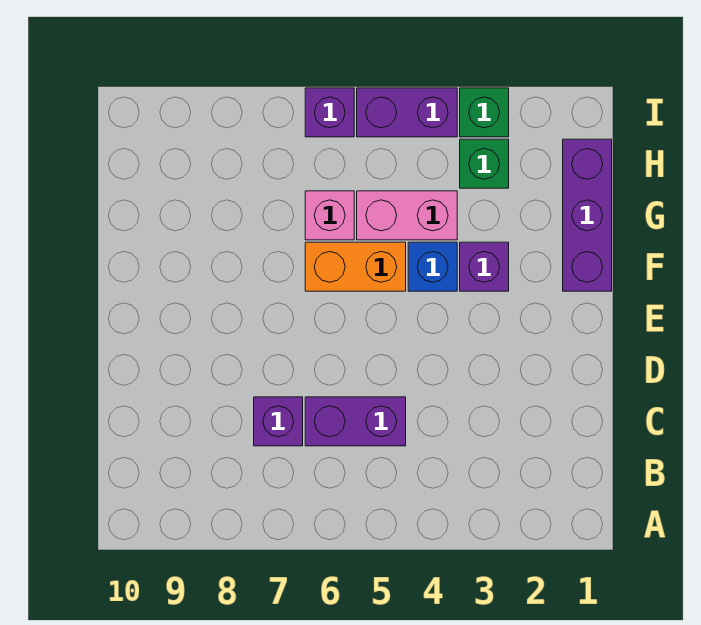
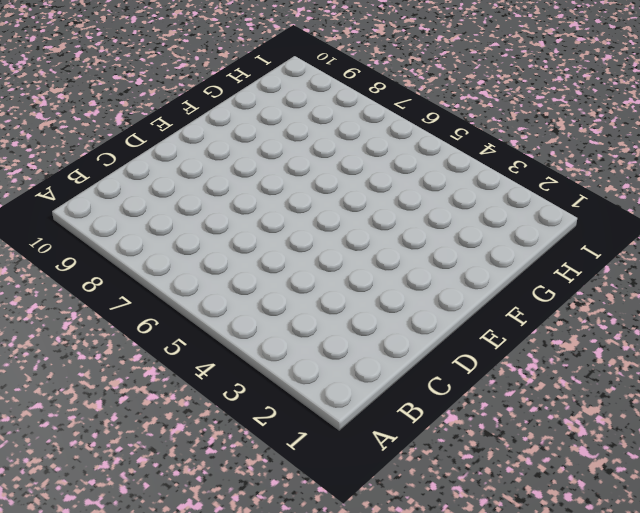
none -> purple 1x2 brick [305,397,406,446]
none -> purple 1x1 brick [254,397,303,446]
none -> purple 1x3 brick [563,139,612,291]

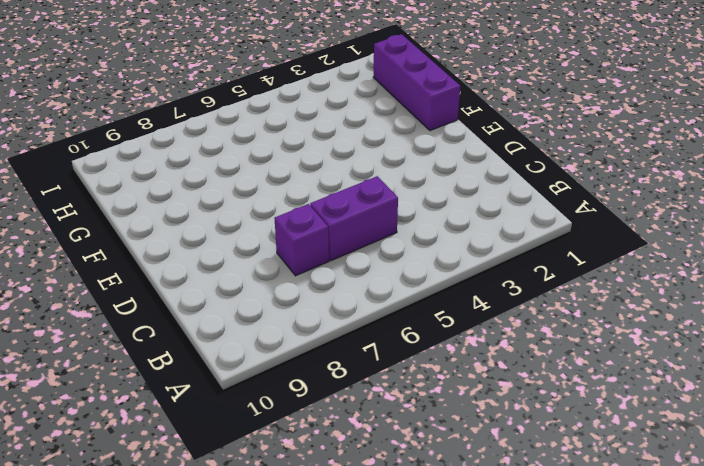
none -> purple 1x1 brick [460,242,509,291]
none -> blue 1x1 brick [408,242,457,291]
none -> orange 1x2 brick [305,242,406,291]

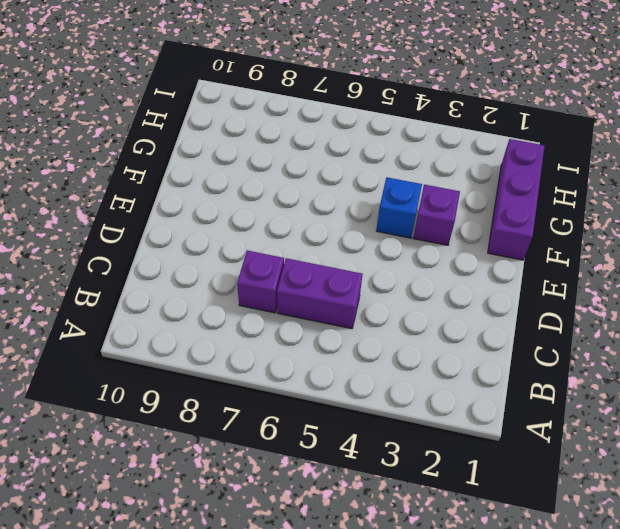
none -> orange 1x2 brick [305,242,406,291]
none -> pink 1x2 brick [357,191,457,240]
none -> pink 1x1 brick [305,191,354,240]

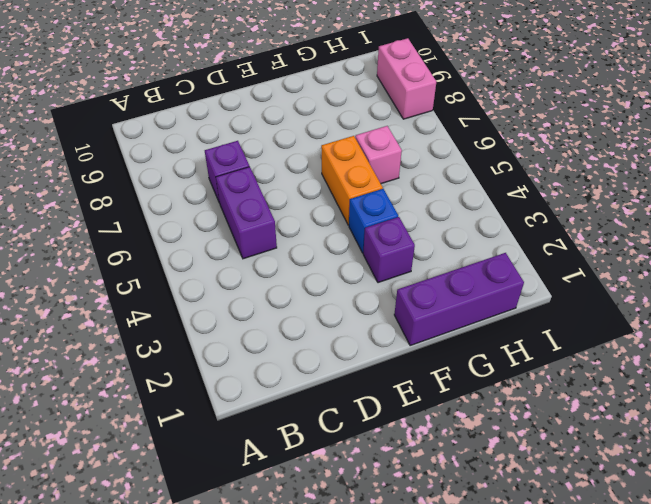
pink 1x2 brick [377,38,436,119] -> pink 1x2 brick moved to [357,191,457,240]
none -> green 1x1 brick [460,139,509,188]
none -> green 1x1 brick [460,88,509,137]
none -> purple 1x2 brick [357,88,457,137]

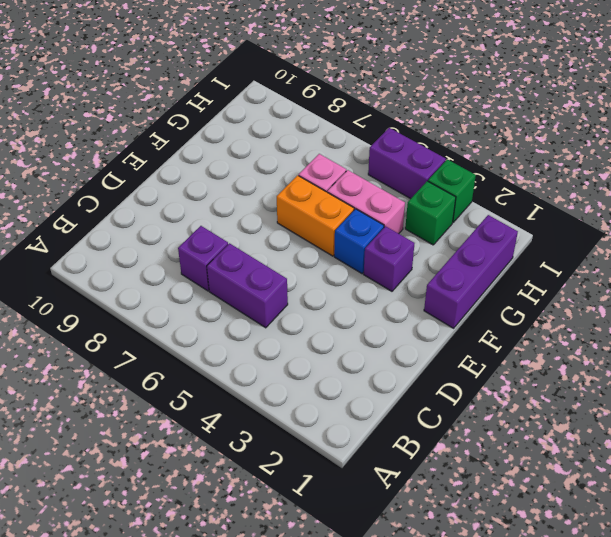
none -> purple 1x1 brick [305,88,354,137]

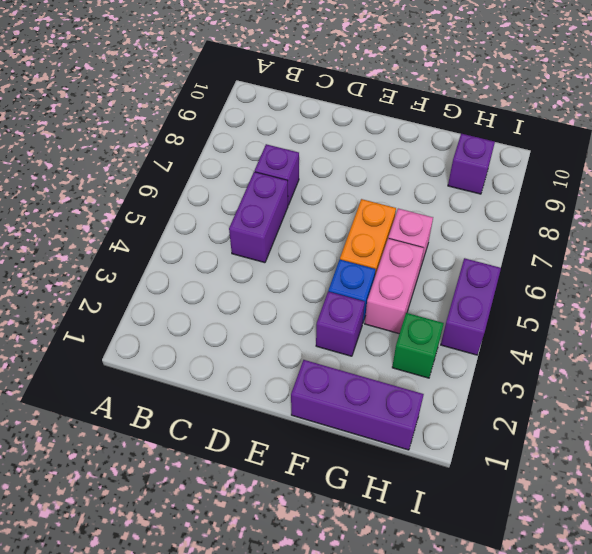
purple 1x1 brick [448,134,495,194] -> purple 1x1 brick moved to [305,88,354,137]
none -> green 1x1 brick [460,88,509,137]

